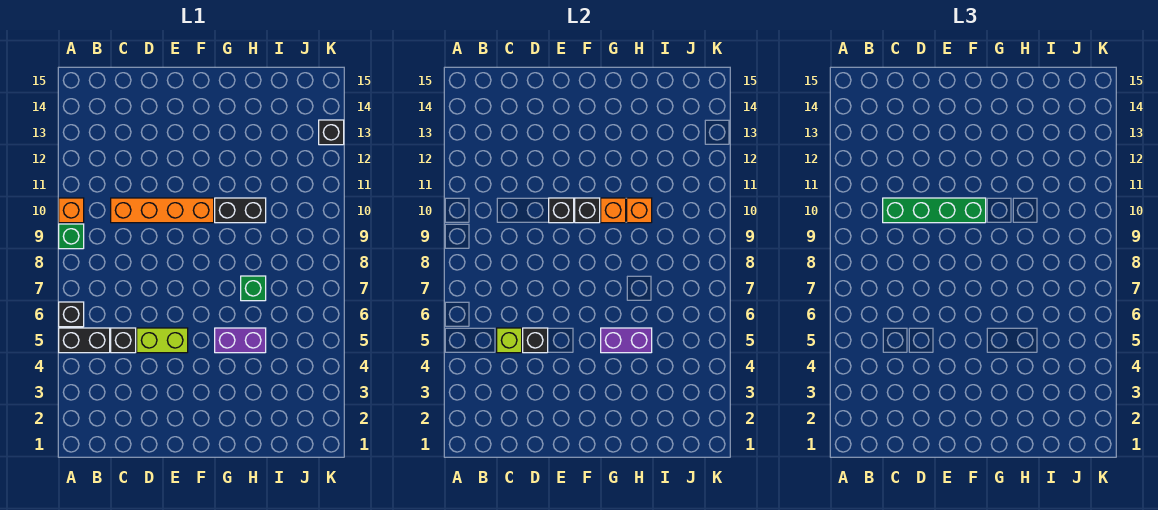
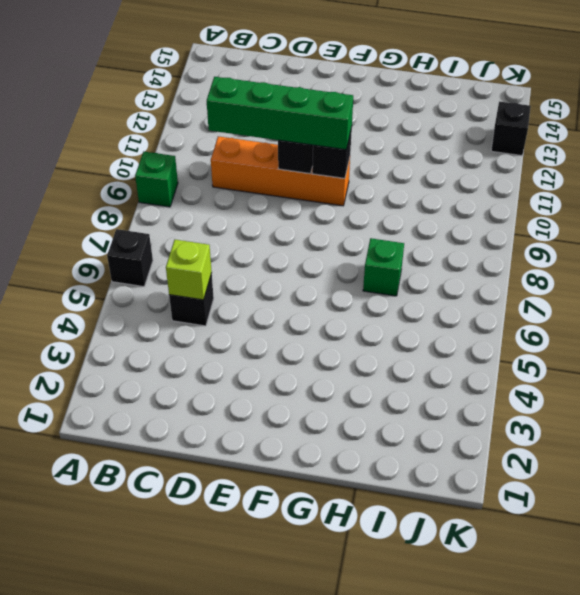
none -> black 1x2 brick [59,328,110,353]
none -> orange 1x1 brick [59,198,84,223]
none -> lime 1x2 brick [137,328,188,353]

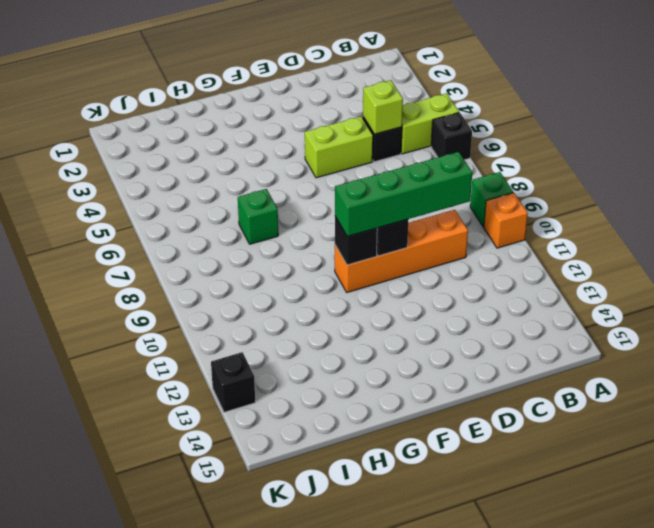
lime 1x2 brick [401,93,459,154] -> black 1x2 brick [59,328,110,353]
none -> purple 1x2 brick [215,328,266,353]
none -> black 1x2 brick [215,198,266,223]
none -> black 1x1 brick [523,328,548,353]

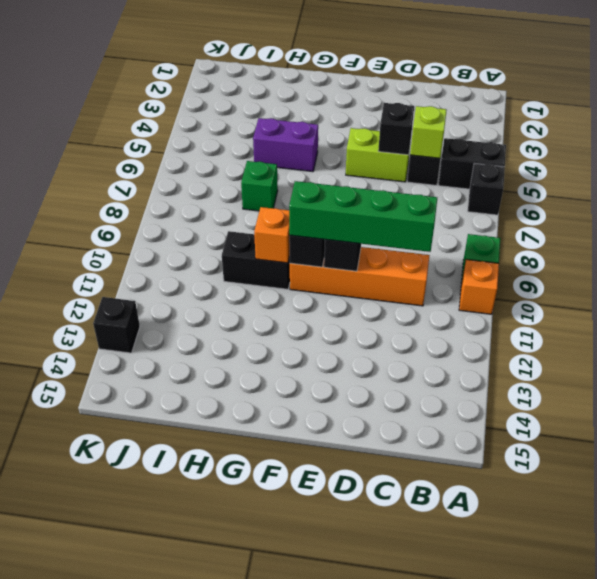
none -> purple 1x2 brick [601,328,652,353]
none -> orange 1x1 brick [627,198,652,223]

